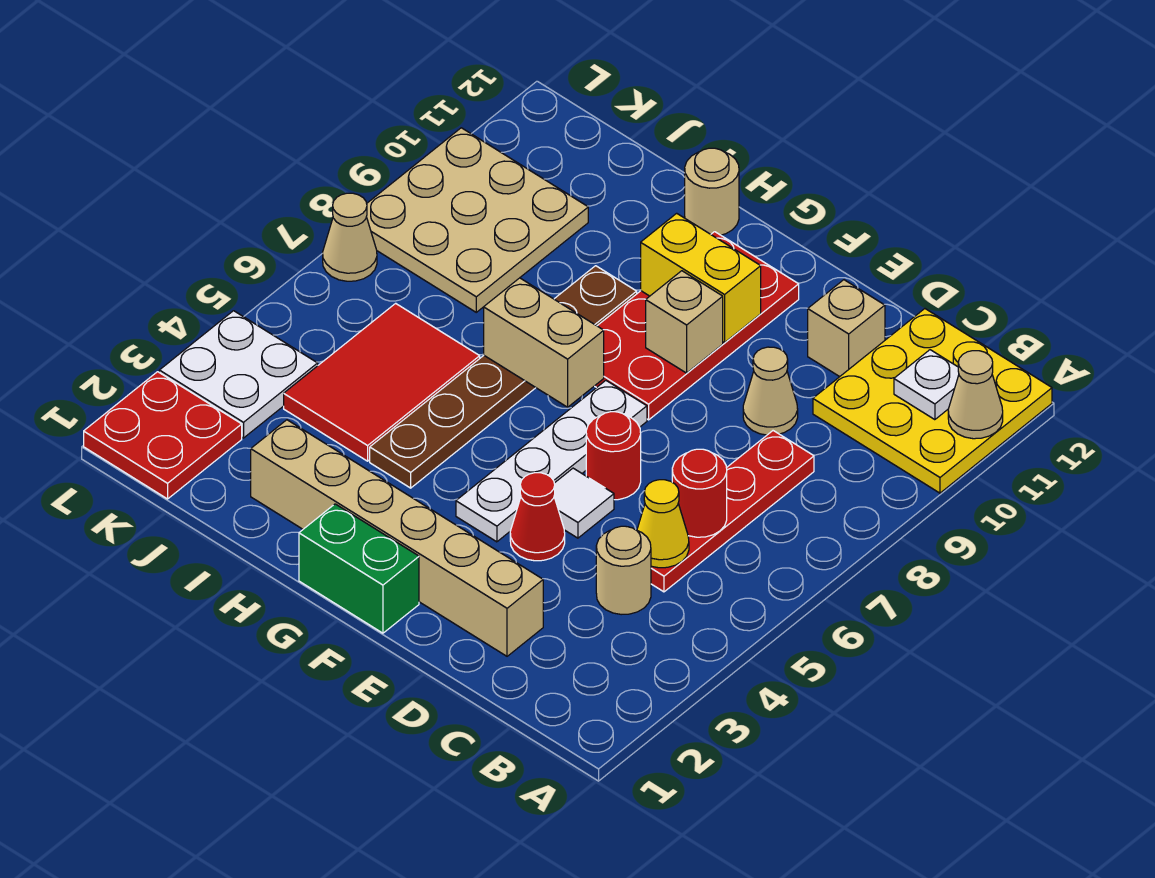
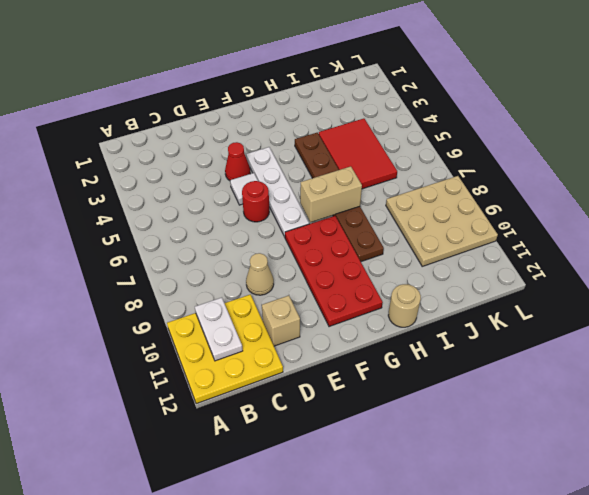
white 1x2 plate [195,298,243,361] -> white 1x1 plate [894,350,959,420]
none -> tan 1x1 round brick [596,526,651,615]
none -> red 1x4 plate [651,431,814,592]
none -> tan 1x6 brick [251,420,543,656]

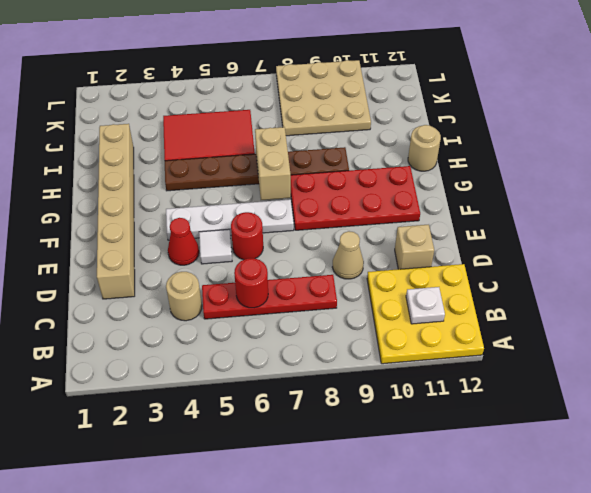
none -> green 1x2 brick [299,504,419,633]
none -> red 2x2 plate [84,372,242,499]
none -> white 2x2 plate [159,311,318,438]

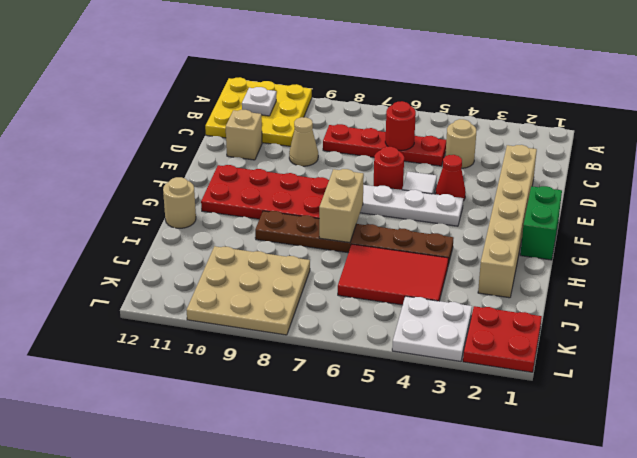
none -> tan 1x1 cone [323,193,377,281]
none -> tan 1x1 cone [948,351,1003,439]
none -> yellow 1x1 cone [637,480,689,568]

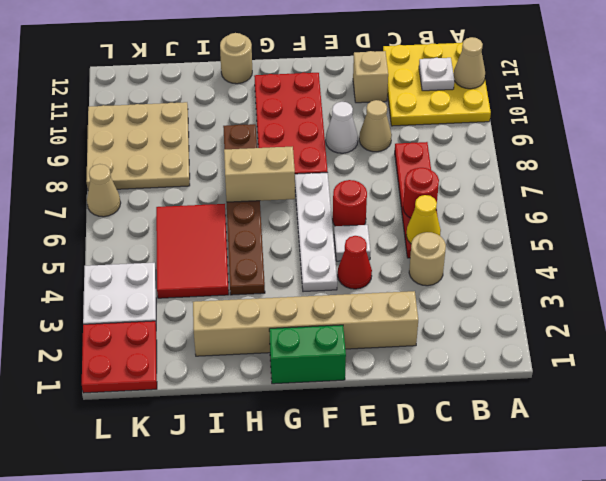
white 1x1 cone [326,102,358,153] -> none
none -> tan 1x1 brick [646,271,723,373]
none -> yellow 1x2 brick [641,213,761,343]

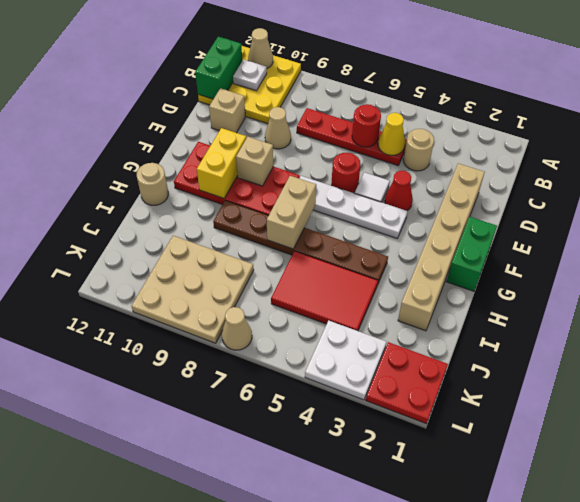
green 1x2 brick [195,37,242,99] -> none

